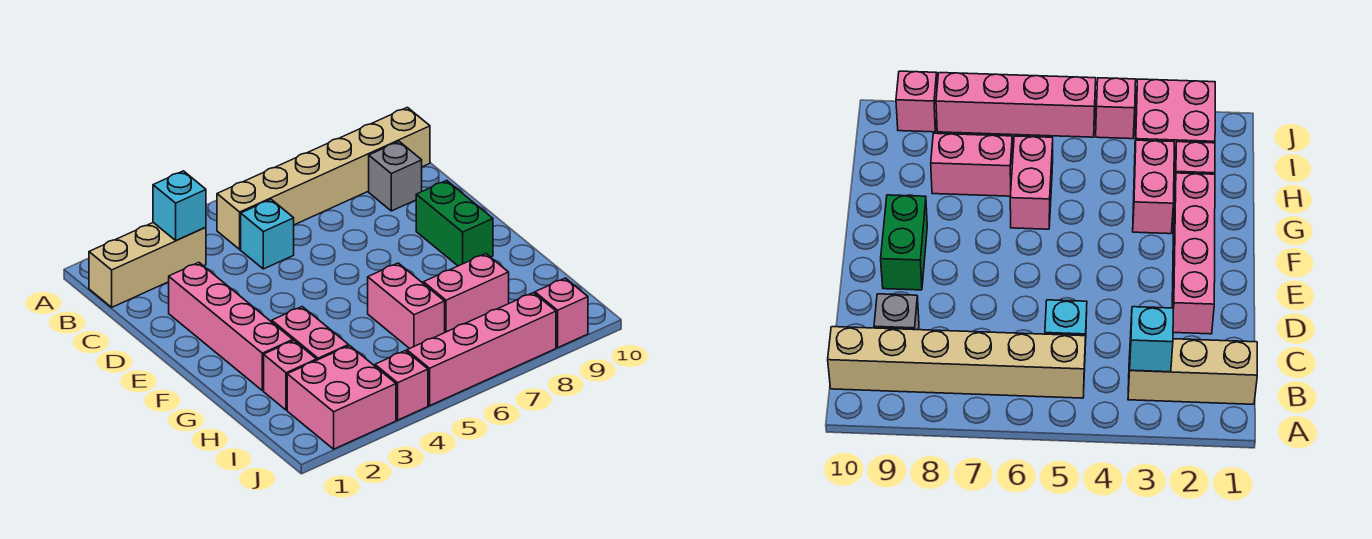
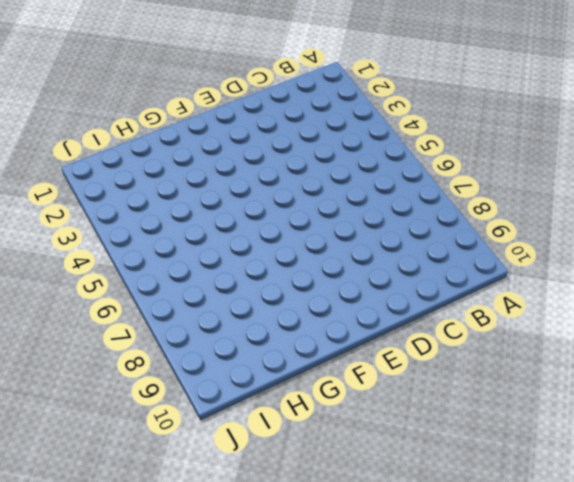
none -> tan 1x3 brick [89,223,206,307]
none -> tan 1x6 brick [217,107,430,249]
none -> cyan 1x1 brick [241,200,294,269]

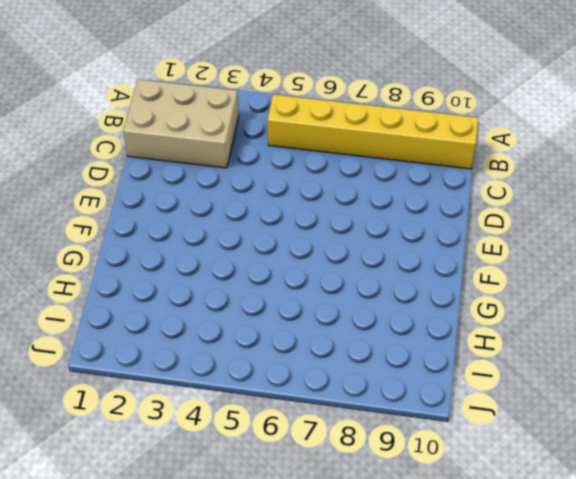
tan 2x3 brick [123,79,239,168] -> tan 1x3 brick [89,223,206,307]
yellow 1x6 brick [267,95,478,169] -> tan 1x6 brick [217,107,430,249]
none -> cyan 1x1 brick [241,200,294,269]
none -> grey 1x1 brick [369,142,422,211]
none -> pink 1x4 brick [169,263,293,391]

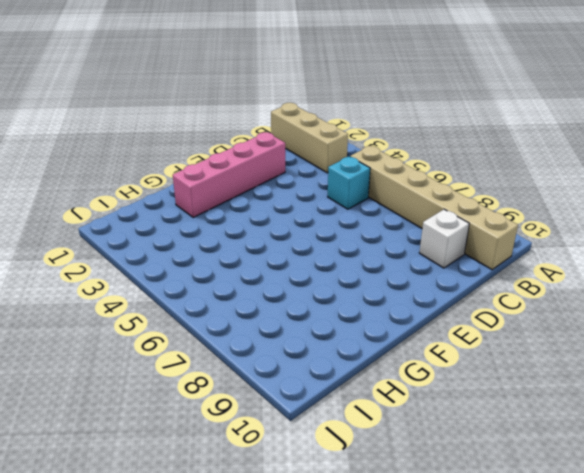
white 1x1 brick [419,209,469,268] -> grey 1x1 brick [369,142,422,211]
none -> green 1x2 brick [416,180,493,266]
none -> pink 1x2 brick [272,307,349,360]
none -> pink 1x2 brick [368,263,445,349]

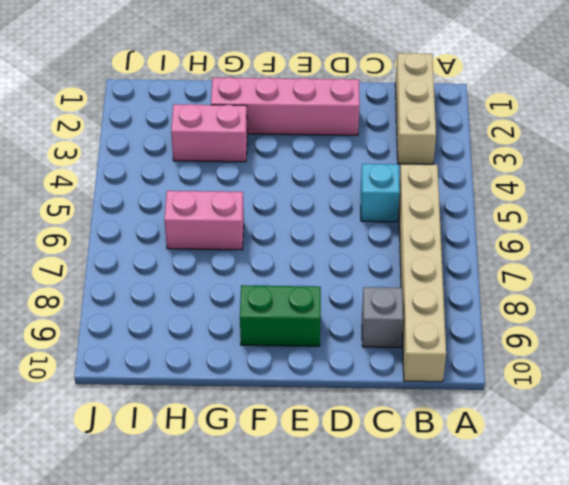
none -> pink 1x1 brick [264,341,317,410]
none -> pink 1x2 brick [423,254,509,332]
none -> pink 2x2 brick [287,346,396,449]

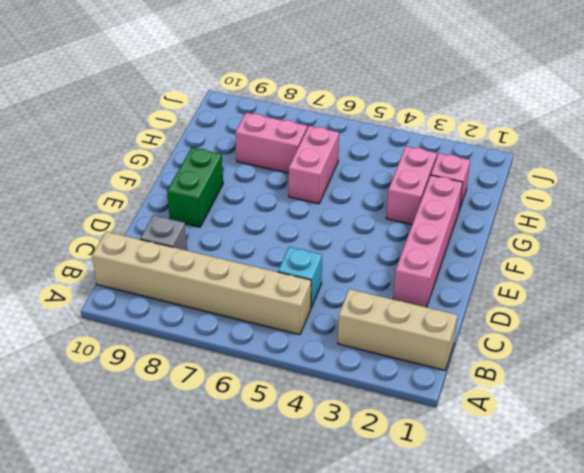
none -> pink 2x2 brick [287,346,396,449]
none -> pink 1x1 brick [375,351,428,420]
none -> pink 1x4 brick [407,293,556,406]

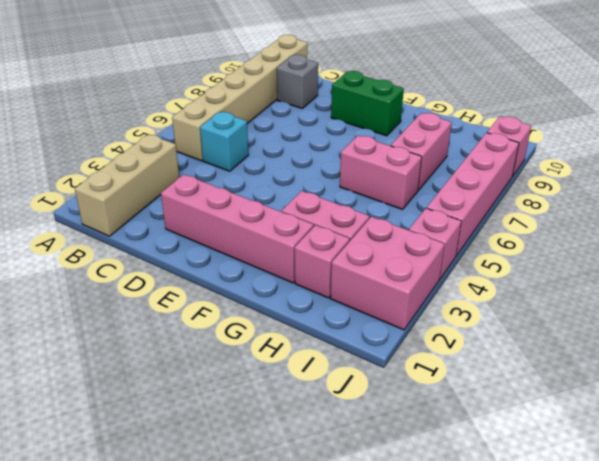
none -> cyan 1x1 brick [153,171,206,241]

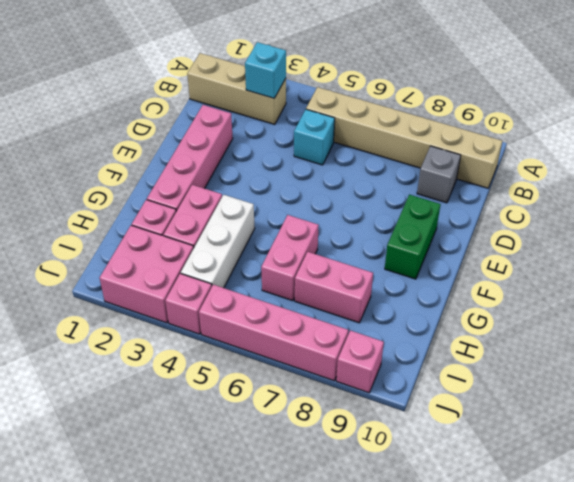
white 1x3 brick [181,195,255,288] -> none

